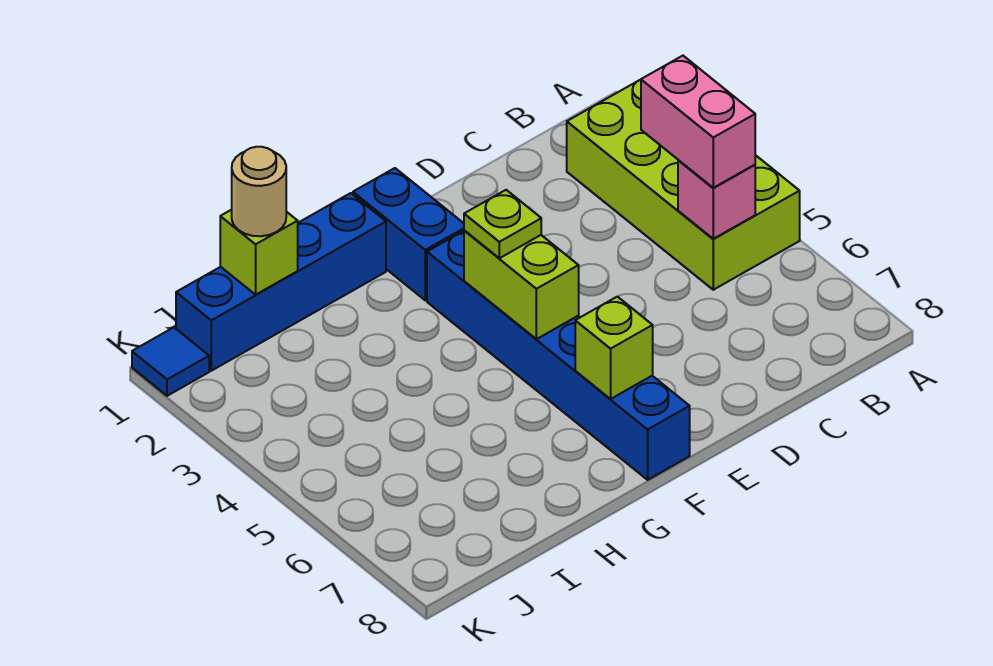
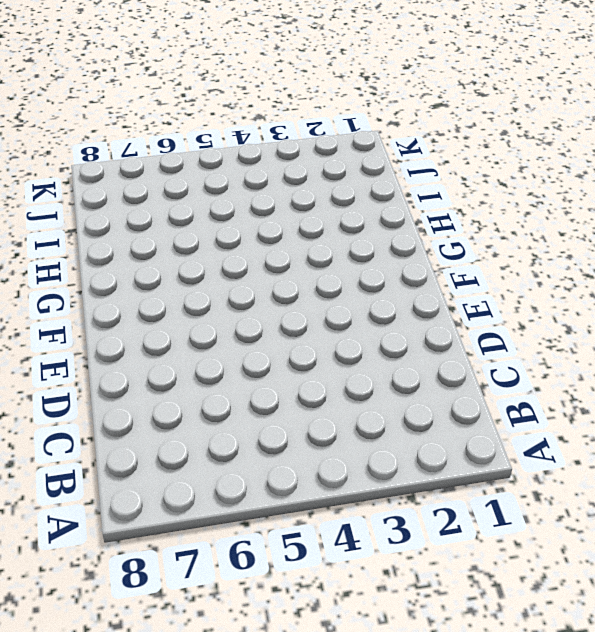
none -> lime 2x4 brick [567,80,800,290]
none -> blue 1x2 brick [353,168,464,300]
none -> blue 1x6 brick [427,231,690,480]

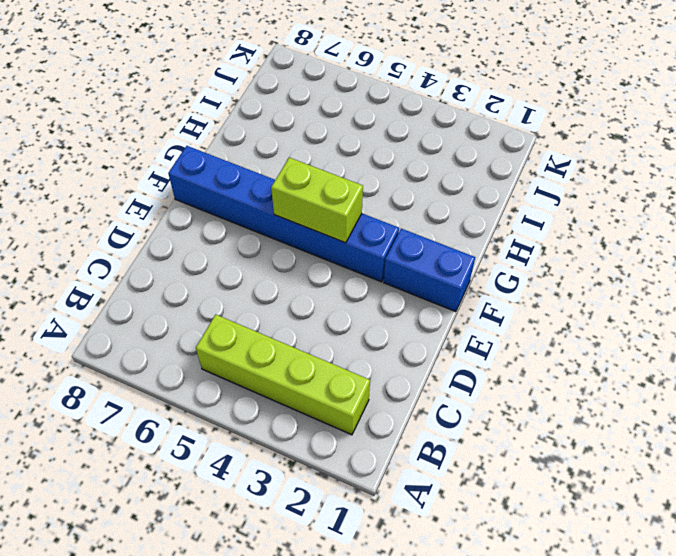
lime 1x4 brick [196,314,370,435] -> lime 2x4 brick [567,80,800,290]
none -> blue 1x4 brick [176,193,386,371]
none -> blue 1x1 tile [132,327,209,396]
none -> pink 1x1 brick [678,160,755,239]

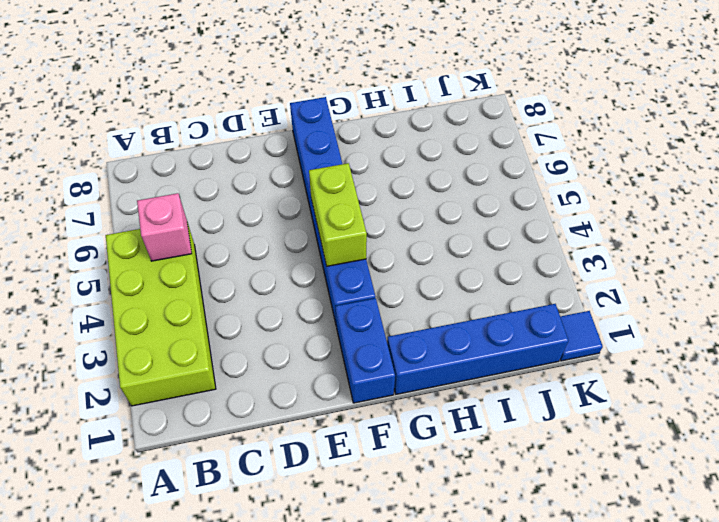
none -> lime 1x1 brick [575,297,653,399]
none -> lime 1x1 brick [220,210,298,295]
none -> pink 1x2 brick [641,56,755,188]

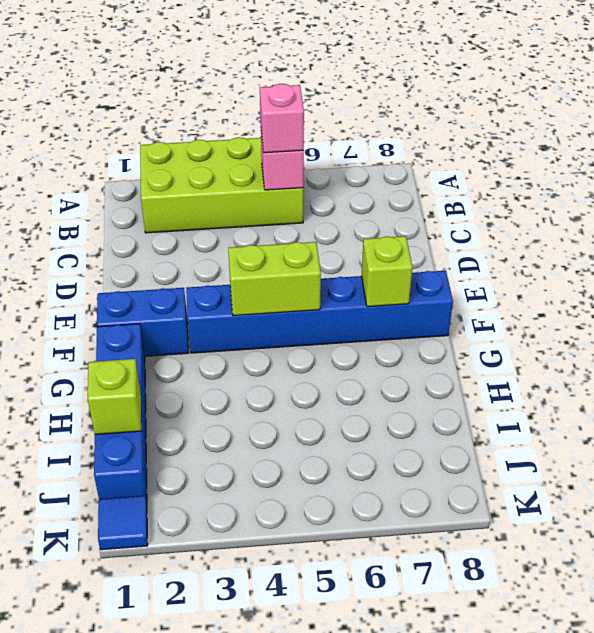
pink 1x1 brick [260,84,304,153] -> pink 1x2 brick [641,56,755,188]
none -> lime 1x1 plate [464,190,541,258]
none -> tan 1x1 round brick [232,147,286,236]

